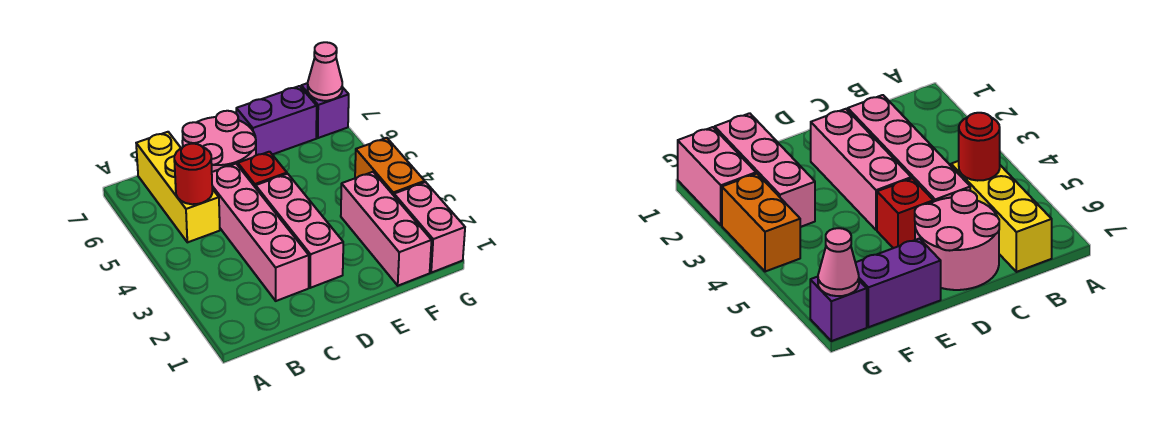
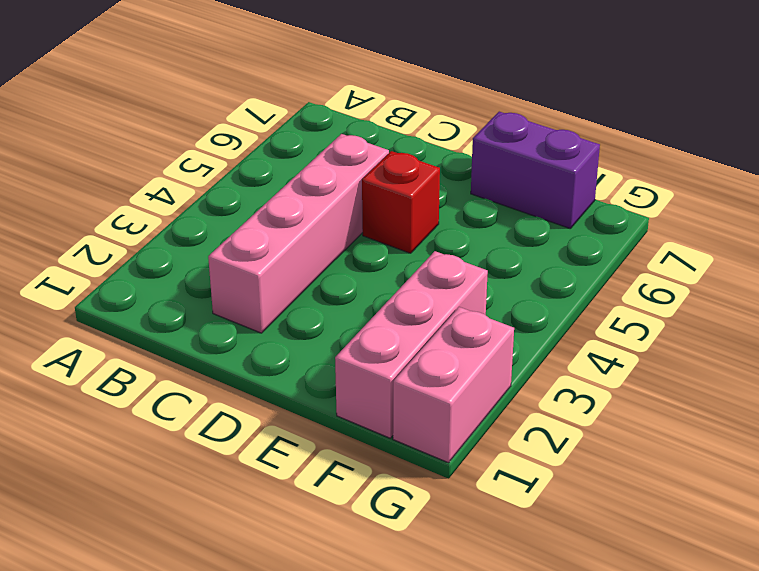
none -> yellow 1x3 brick [136,132,220,242]
none -> pink 2x2 round brick [182,111,256,172]
none -> pink 1x3 brick [256,174,343,288]

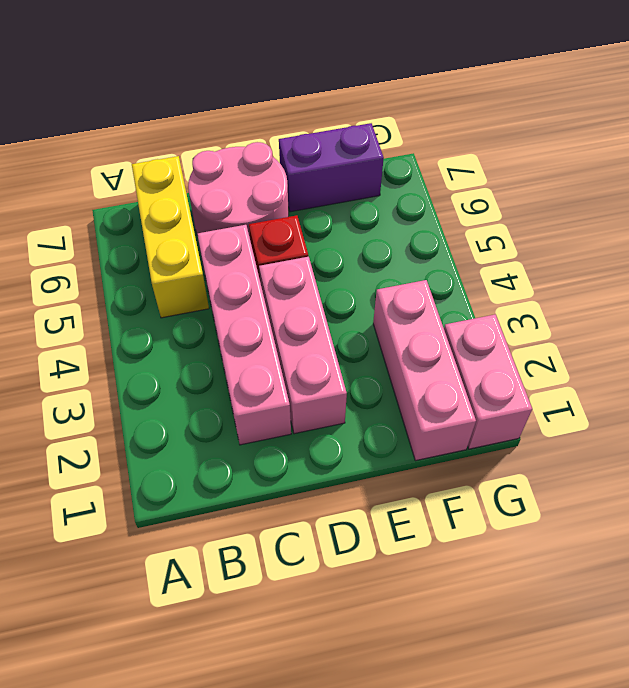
none -> orange 1x2 brick [355,138,425,195]
none -> purple 1x1 brick [301,83,349,138]
none -> red 1x1 round brick [174,144,212,204]

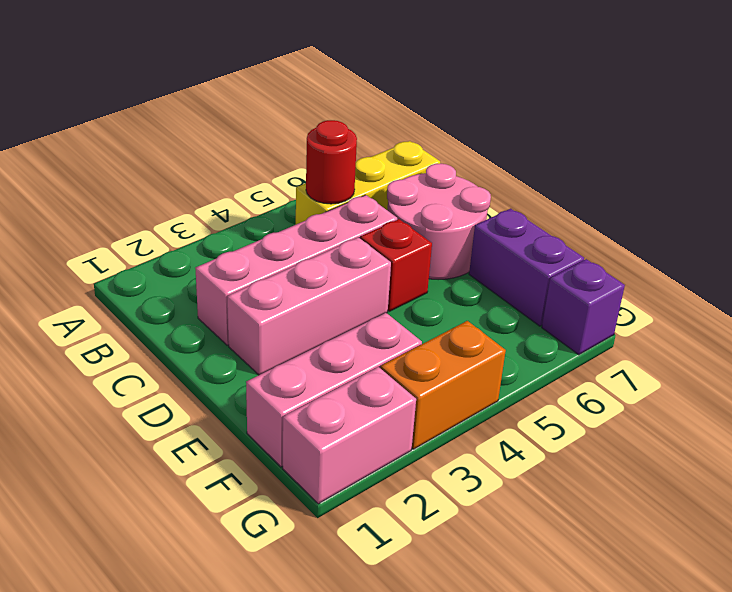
none -> pink 1x1 cone [308,42,342,101]

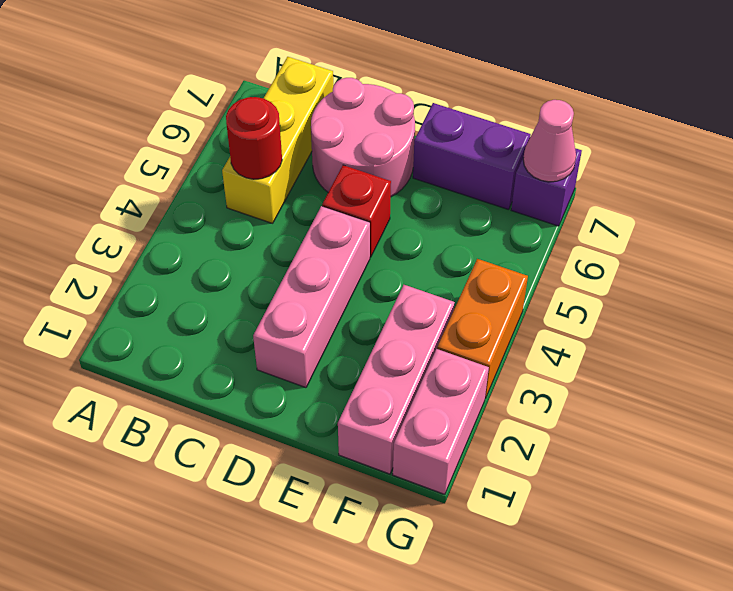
none -> pink 1x4 brick [212,164,309,301]

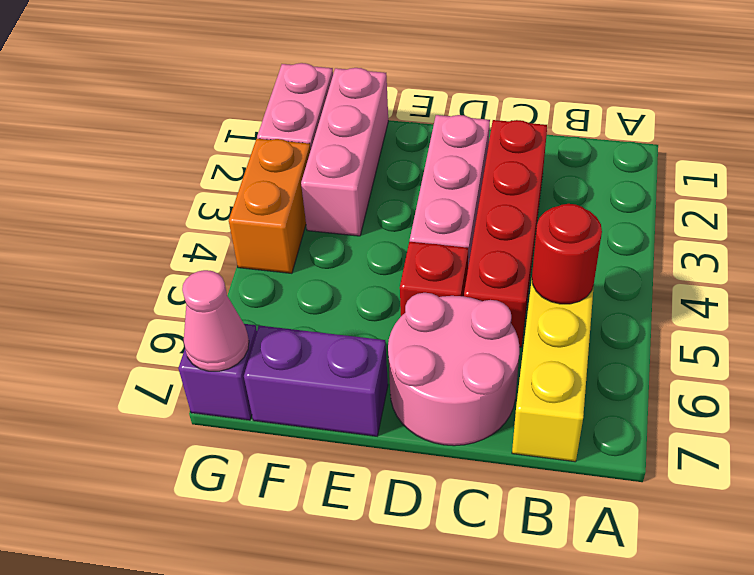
red 1x4 brick [464,120,547,347] -> pink 1x4 brick [212,164,309,301]

